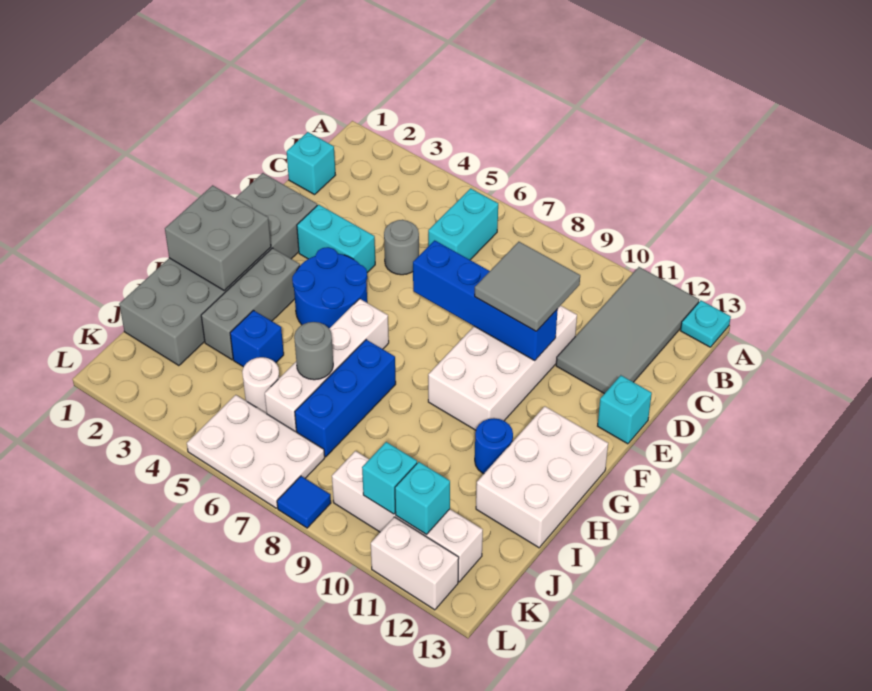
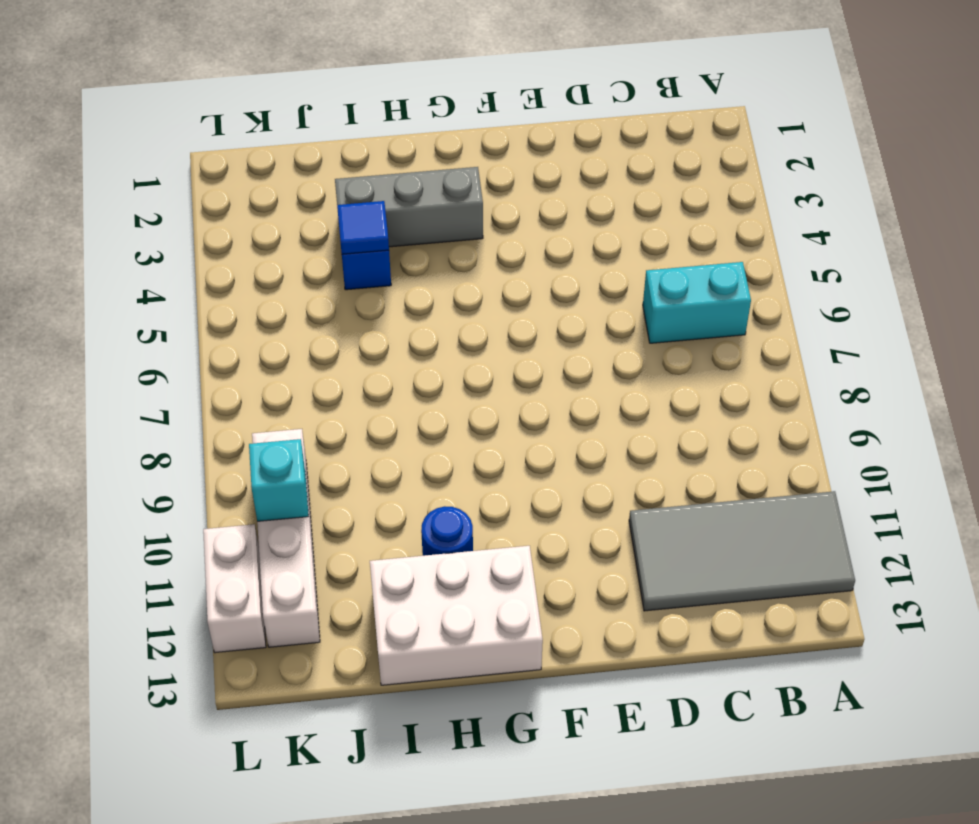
blue 1x1 tile [337,201,389,254] -> blue 1x1 tile moved to [277,476,331,528]
none -> cyan 1x1 plate [681,300,731,347]
none -> cyan 1x1 brick [287,132,335,195]
none -> grey 1x1 round brick [384,220,419,275]

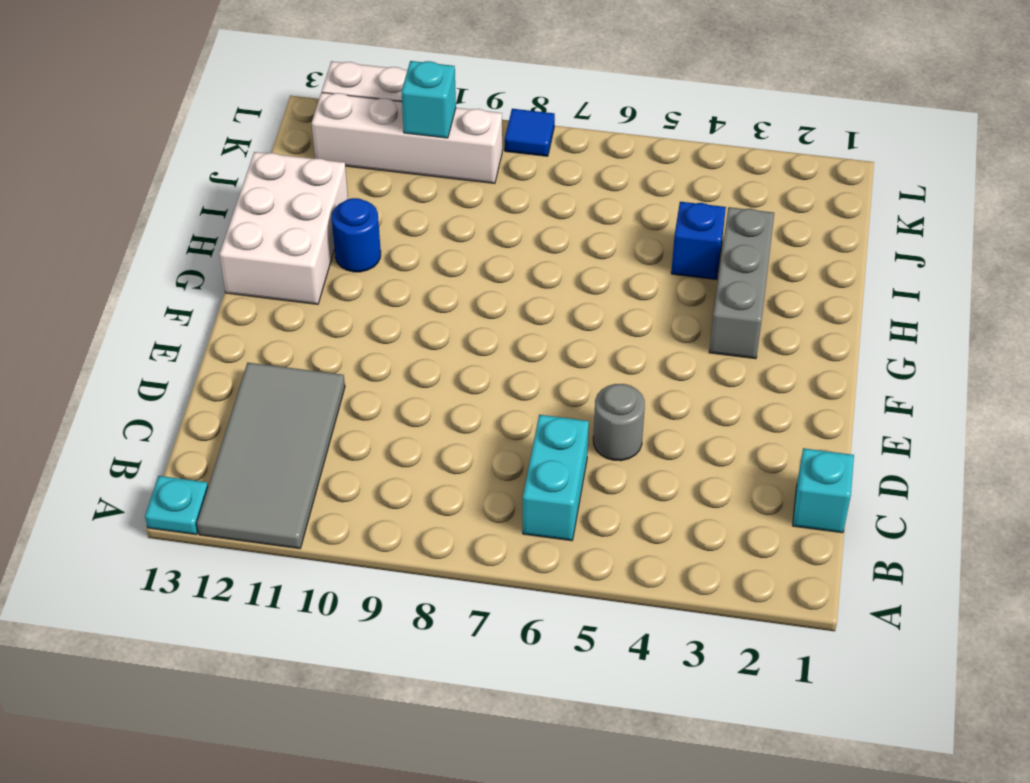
none -> white 2x4 brick [428,306,577,430]
none -> grey 2x6 brick [119,173,317,366]
none -> cyan 1x2 brick [297,205,375,272]

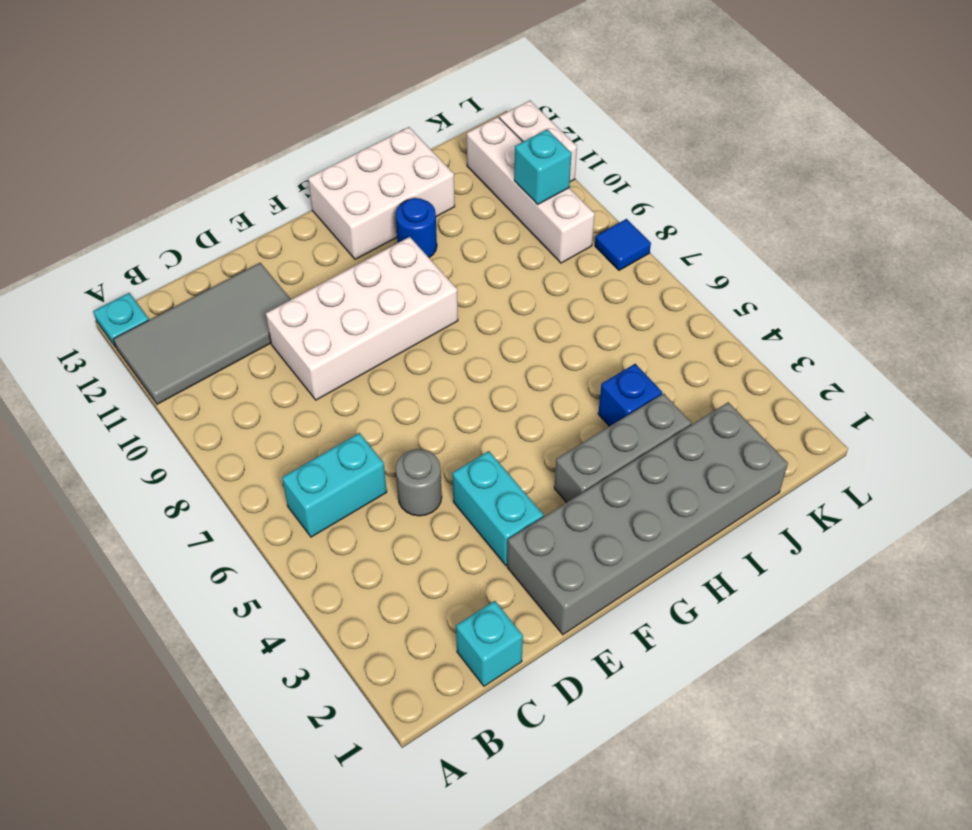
none -> cyan 1x1 brick [598,375,652,444]
none -> blue 2x2 round brick [292,247,367,328]
none -> white 1x4 brick [265,299,389,432]

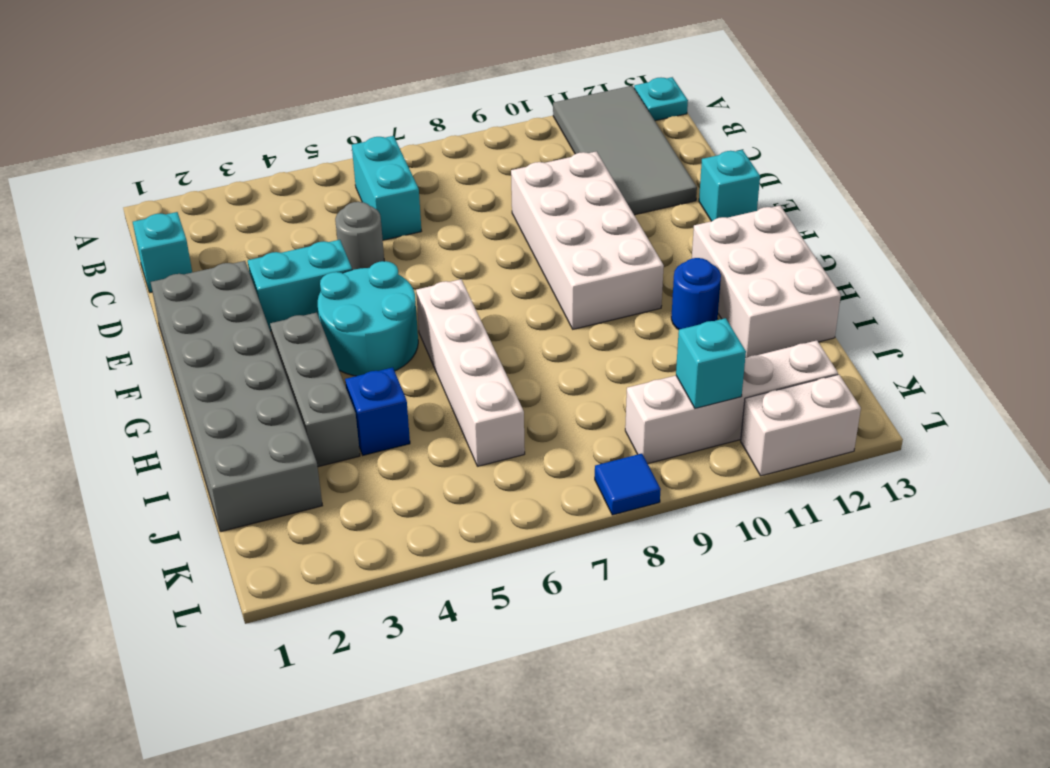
cyan 2x2 round brick [318,261,418,376] -> blue 2x2 round brick [292,247,367,328]
none -> blue 1x3 brick [295,340,396,457]
none -> white 1x1 round brick [242,357,280,414]
none -> white 2x3 plate [187,395,325,508]

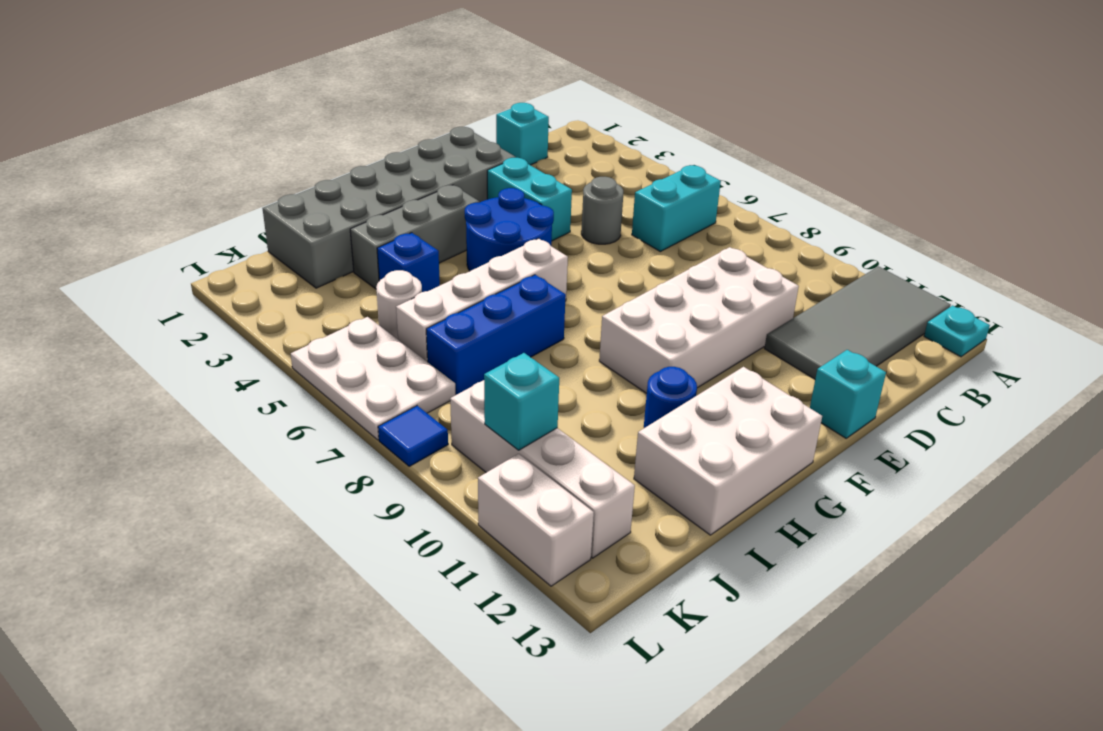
none -> blue 1x4 brick [413,240,558,360]
none -> grey 2x2 brick [165,185,271,291]
none -> grey 1x1 round brick [294,322,333,380]

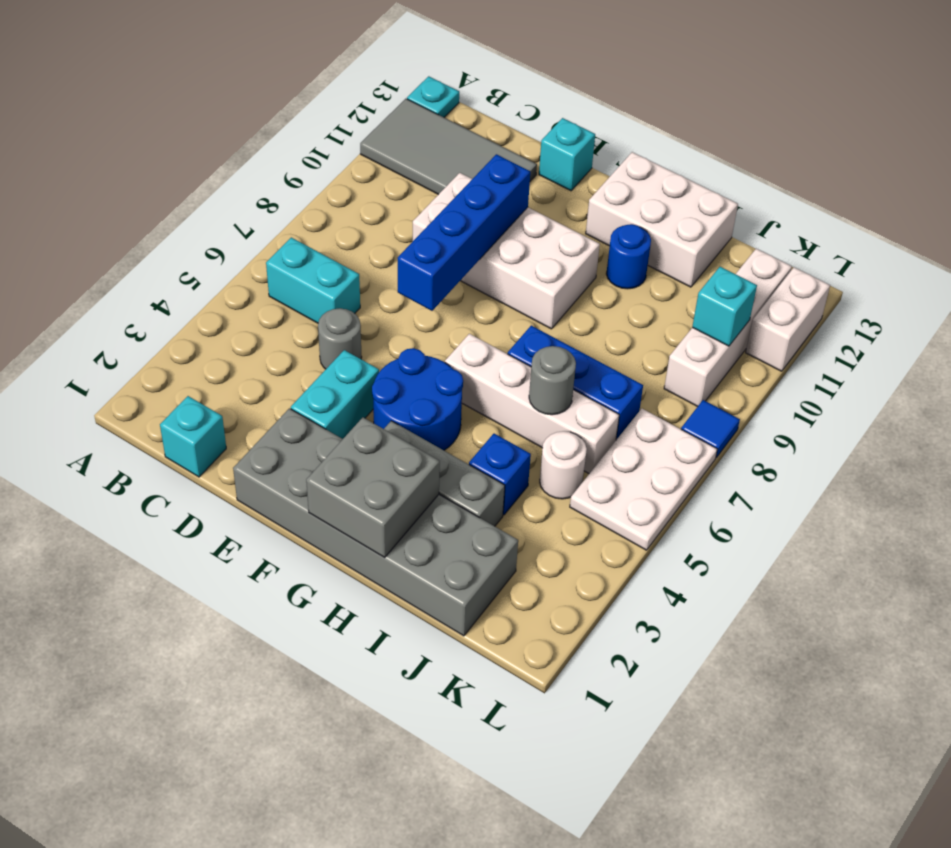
none -> cyan 1x1 brick [395,462,450,534]
none -> grey 2x2 tile [475,242,580,331]

